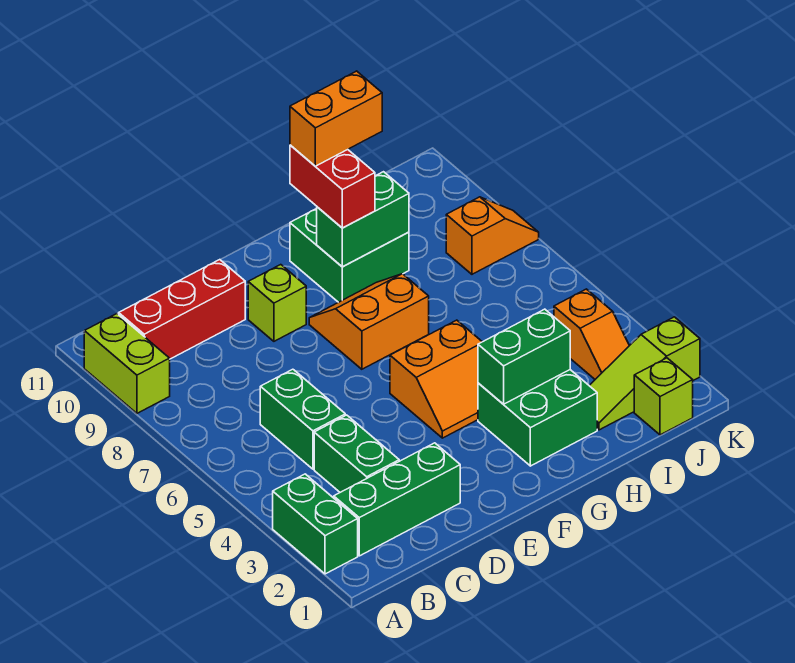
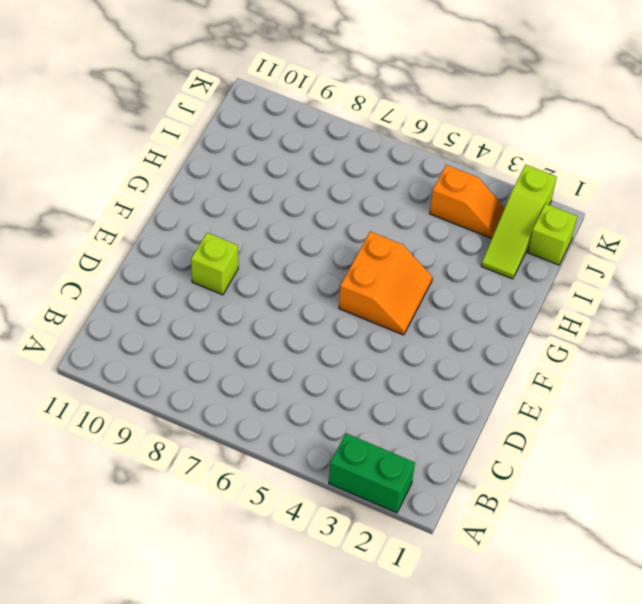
none -> lime 1x2 brick [84,314,170,413]
none -> green 1x3 brick [334,443,460,556]
none -> red 1x3 brick [119,260,245,359]

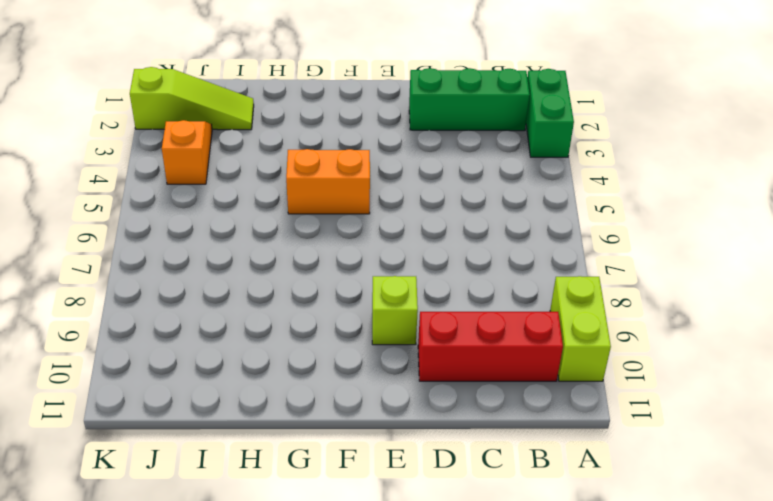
none -> green 1x2 brick [314,415,399,492]
none -> green 1x2 brick [260,369,345,469]
none -> orange 2x2 slope [309,274,429,369]

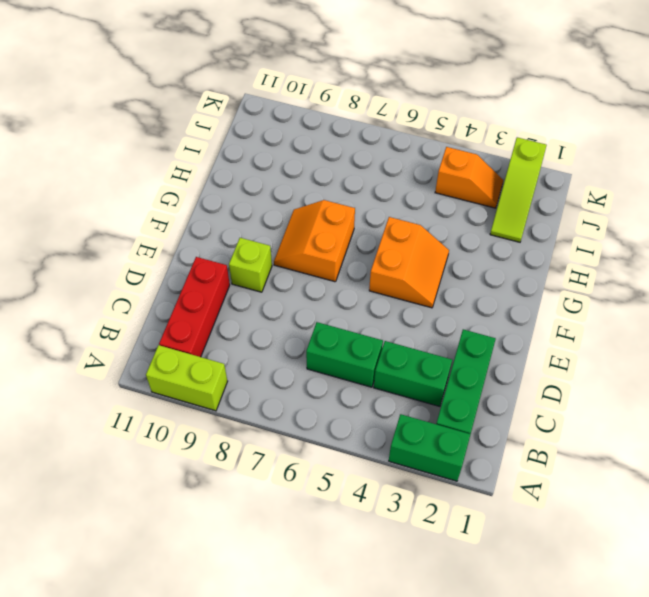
none -> green 2x2 brick [478,370,597,466]
none -> green 2x2 brick [290,209,409,302]
none -> lime 1x1 brick [634,358,693,435]

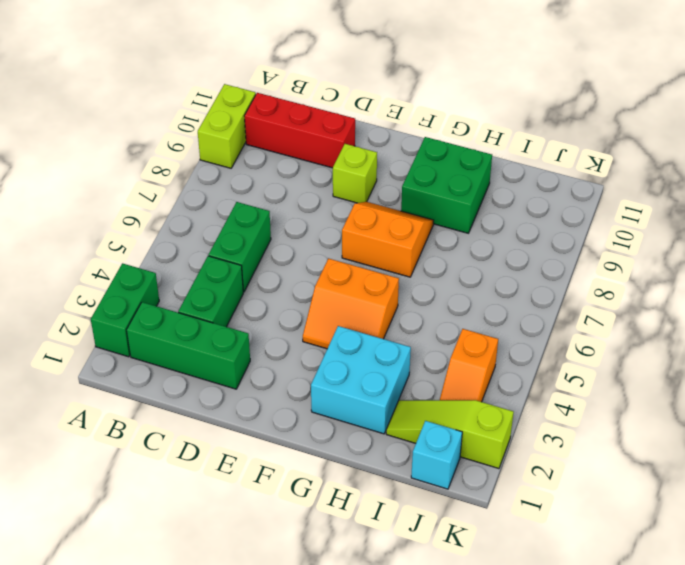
cyan 2x2 brick [311,326,411,434] -> green 2x2 brick [478,370,597,466]
cyan 1x1 brick [411,421,462,489] -> lime 1x1 brick [634,358,693,435]
none -> orange 1x2 slope [446,197,539,274]
none -> green 1x2 brick [478,309,570,404]
none -> green 1x2 brick [317,172,409,267]

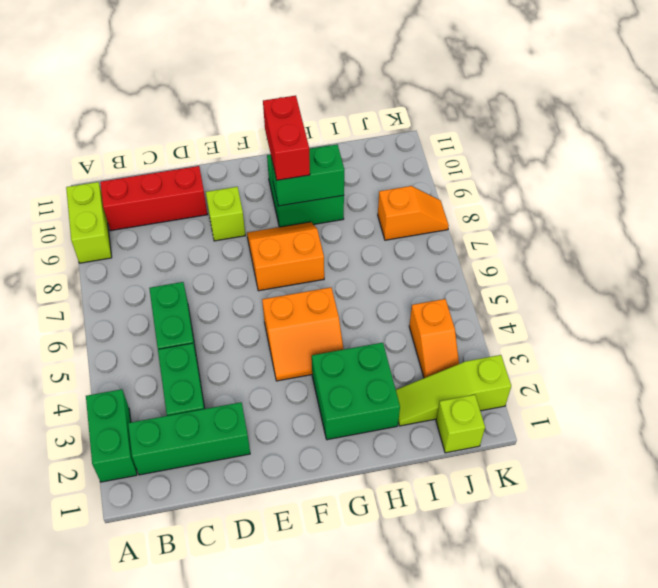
none -> green 1x2 brick [478,309,570,404]
none -> orange 1x2 brick [290,71,382,166]

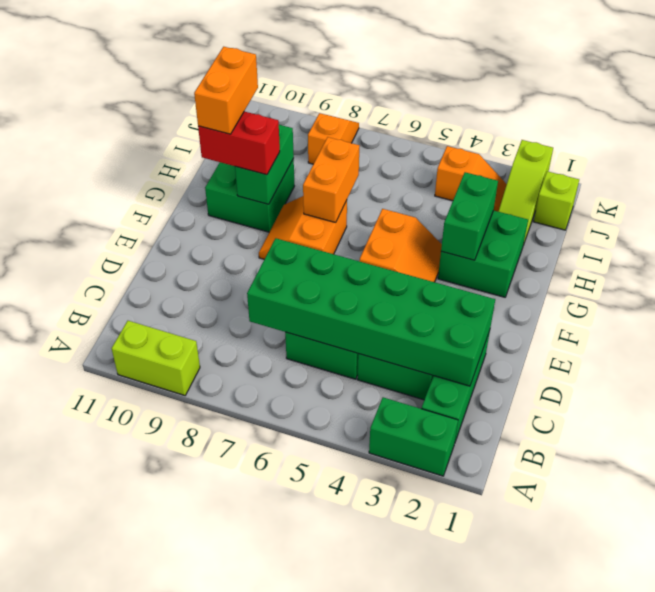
green 2x6 brick [247,238,495,386] -> none
orange 1x2 brick [303,137,359,222] -> none
none -> red 1x3 brick [119,260,245,359]
none -> lime 1x1 brick [248,265,306,341]

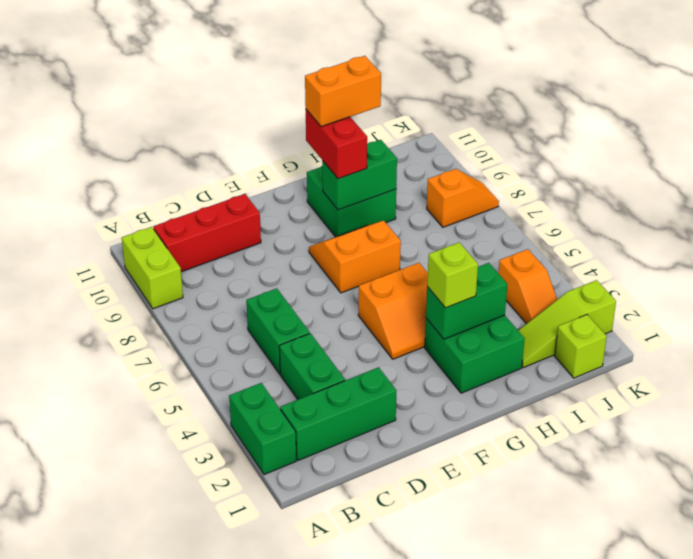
lime 1x1 brick [427,242,478,308] -> lime 1x1 brick moved to [248,265,306,341]

